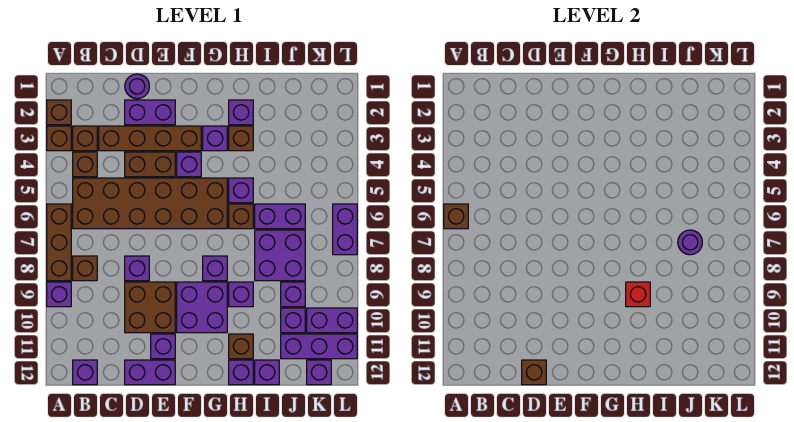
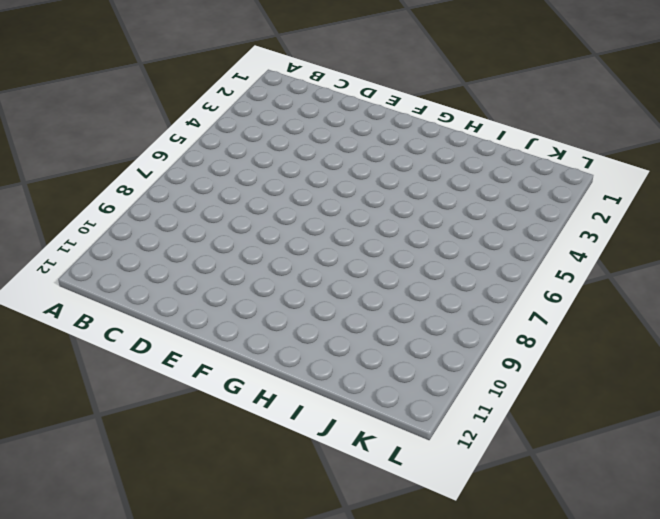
none -> brown 1x1 brick [47,100,71,125]
none -> brown 1x1 brick [47,126,71,151]
none -> brown 1x3 brick [47,204,71,281]
none -> purple 1x1 brick [47,282,71,307]

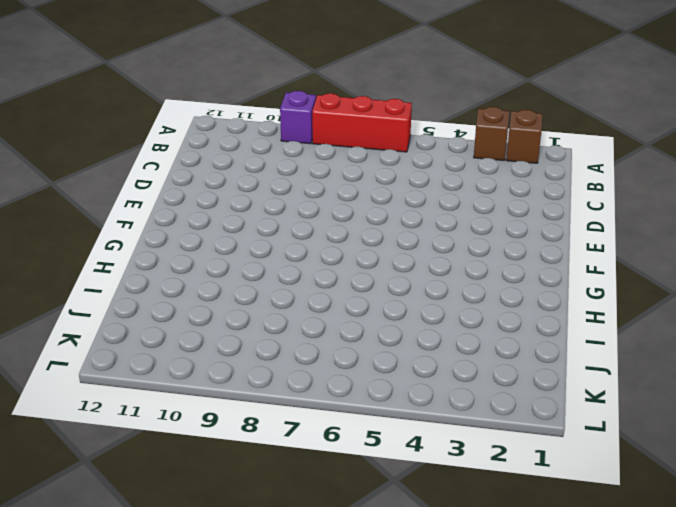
red 1x3 brick [312,93,412,152] -> brown 1x3 brick [47,204,71,281]
none -> brown 1x1 brick [73,126,97,151]
none -> brown 1x1 brick [73,152,97,177]
none -> brown 2x6 brick [73,178,227,229]
none -> brown 1x1 brick [73,256,97,281]

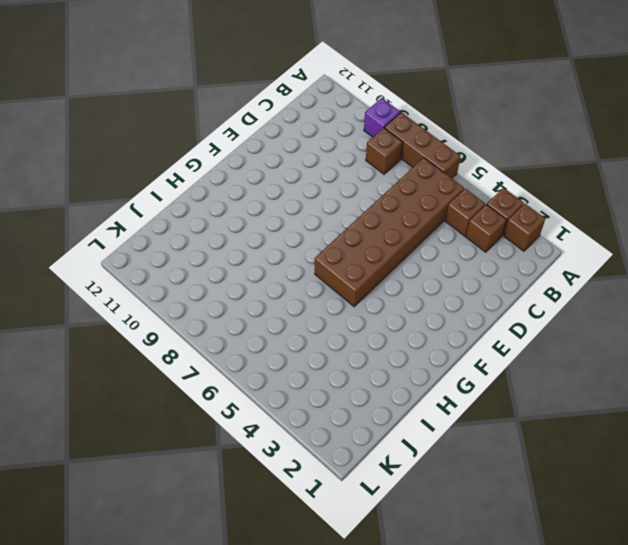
none -> purple 1x1 brick [73,360,97,385]
none -> brown 1x4 brick [99,126,201,151]
none -> purple 1x1 round brick [125,74,149,99]
none -> purple 1x2 brick [125,100,175,125]

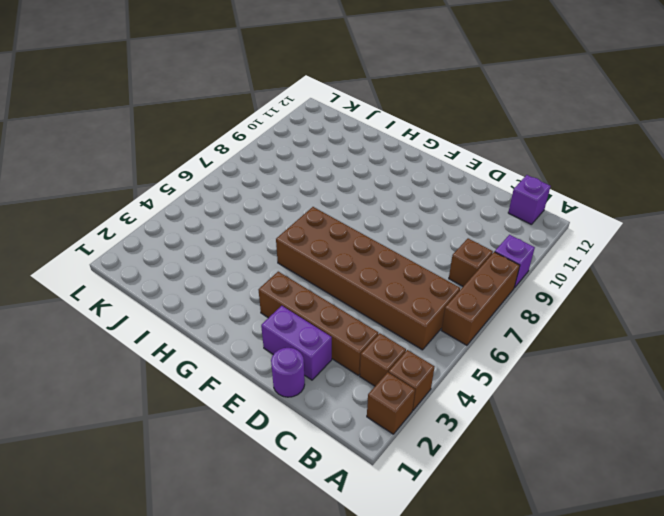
none -> brown 1x1 brick [73,152,97,177]
none -> brown 1x2 brick [125,152,175,177]
none -> purple 1x1 brick [125,256,149,281]
none -> brown 2x2 brick [125,282,175,333]

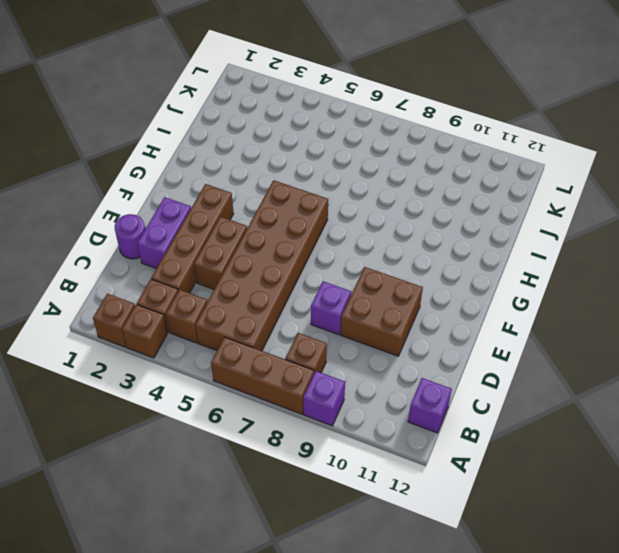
none -> purple 1x2 brick [125,360,175,385]
none -> purple 1x1 brick [151,334,175,359]
none -> purple 1x1 brick [177,152,201,177]
none -> purple 2x2 brick [177,282,227,333]

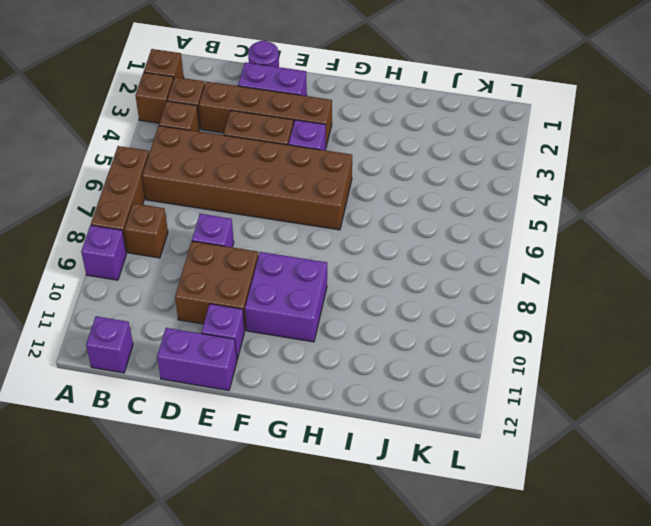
none -> purple 1x1 brick [203,126,227,151]
none -> purple 1x1 brick [203,256,227,281]
none -> purple 1x1 brick [229,100,253,125]
none -> brown 1x1 brick [229,126,253,151]

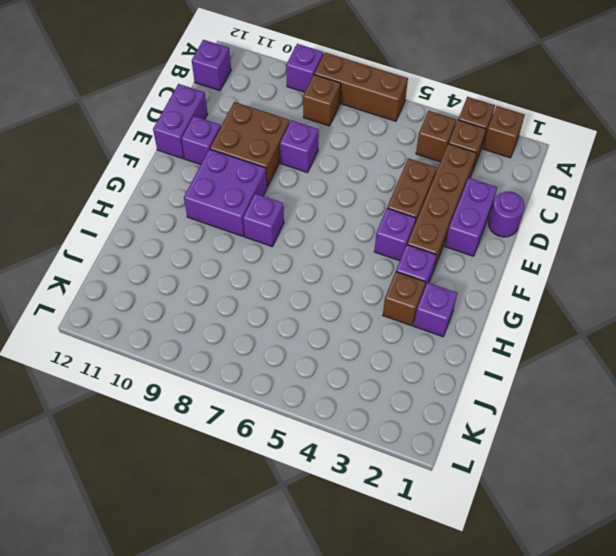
none -> brown 2x6 brick [73,178,227,229]
none -> purple 1x1 brick [229,178,253,203]
none -> brown 1x1 brick [229,204,253,229]
none -> purple 1x1 brick [229,282,253,307]

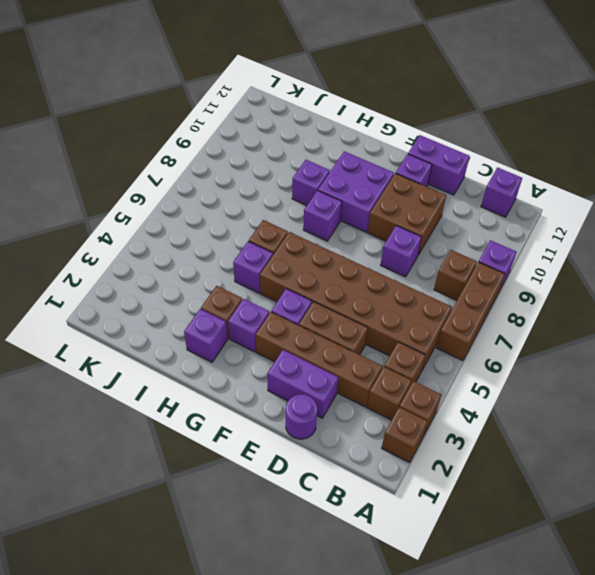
none -> brown 1x1 brick [229,334,253,359]
none -> purple 1x1 brick [229,360,253,385]
none -> purple 1x2 brick [255,204,305,229]
none -> purple 2x2 brick [255,230,305,281]

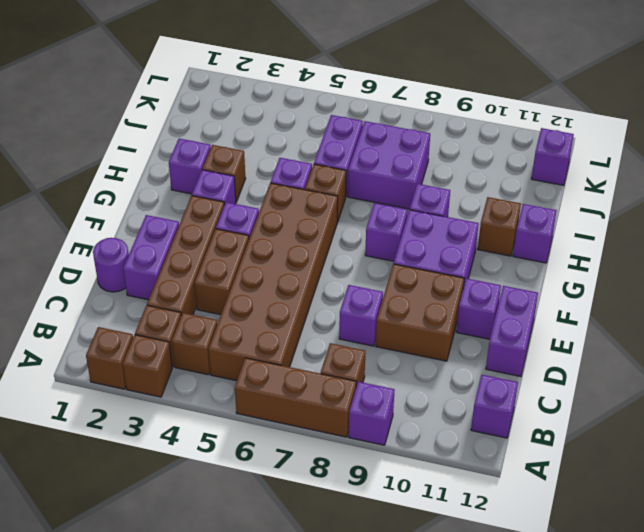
none -> purple 1x1 brick [255,360,279,385]
none -> purple 1x1 brick [281,282,305,307]
none -> purple 1x1 brick [281,308,305,333]
none -> purple 1x3 brick [281,334,357,359]

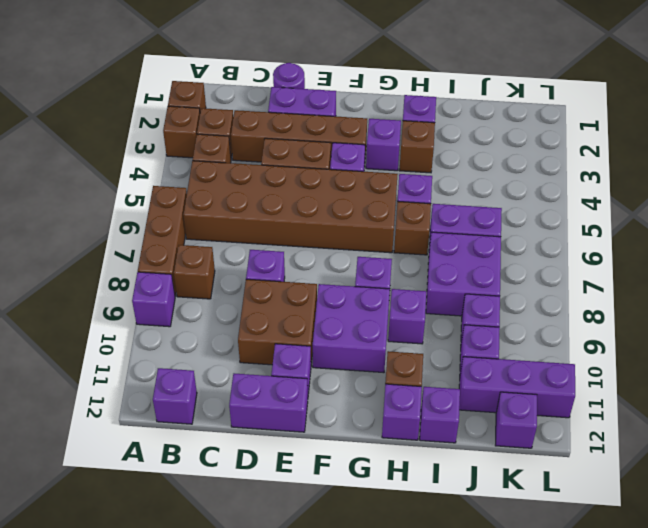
none -> purple 1x2 brick [307,308,357,333]
none -> purple 1x2 brick [333,204,357,255]
none -> brown 1x1 brick [444,204,468,229]
none -> brown 1x1 brick [522,360,546,385]

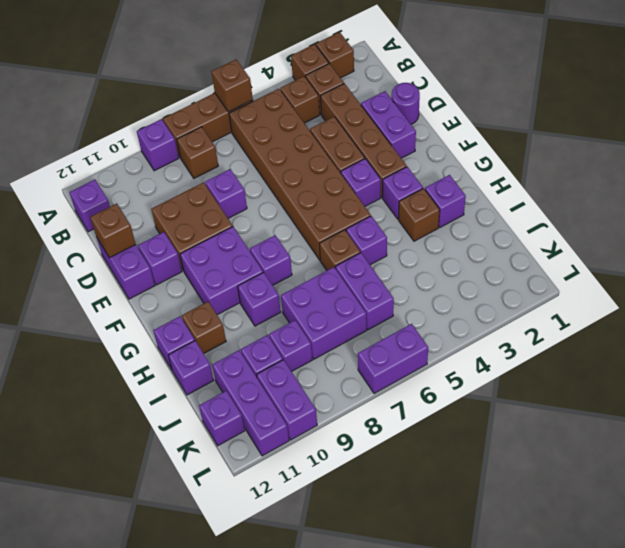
none -> red 1x1 brick [626,282,650,307]
none -> purple 1x1 round brick [678,230,702,255]

